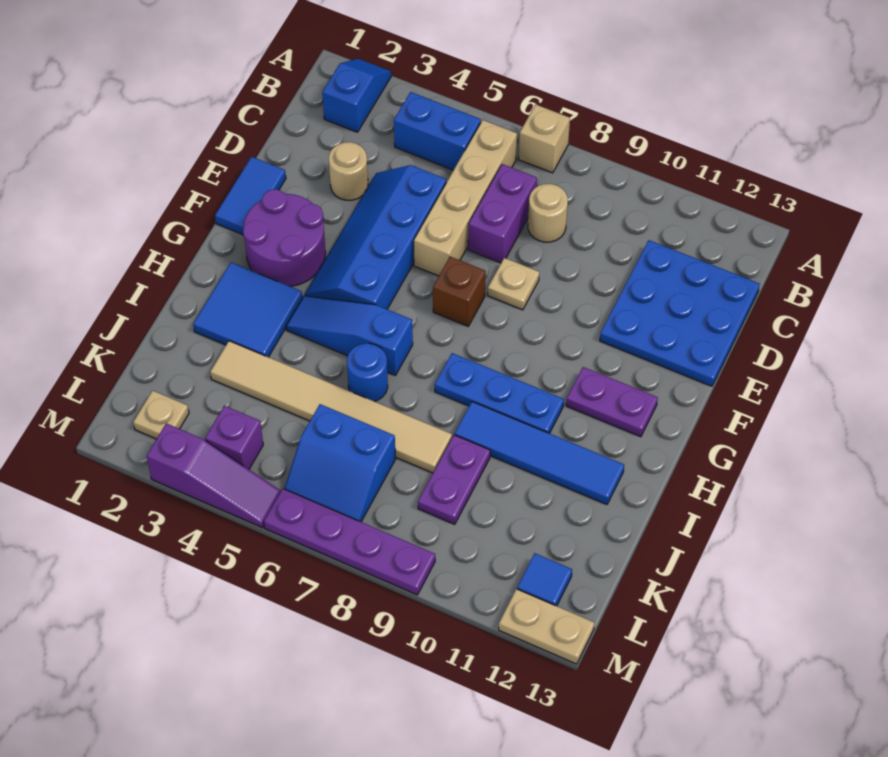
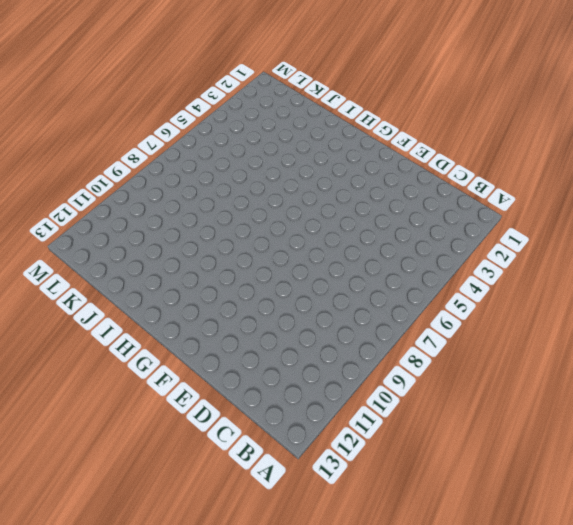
none -> blue 1x2 slope [322,59,391,132]
none -> tan 1x1 brick [519,105,570,173]
none -> blue 1x2 brick [394,92,481,170]

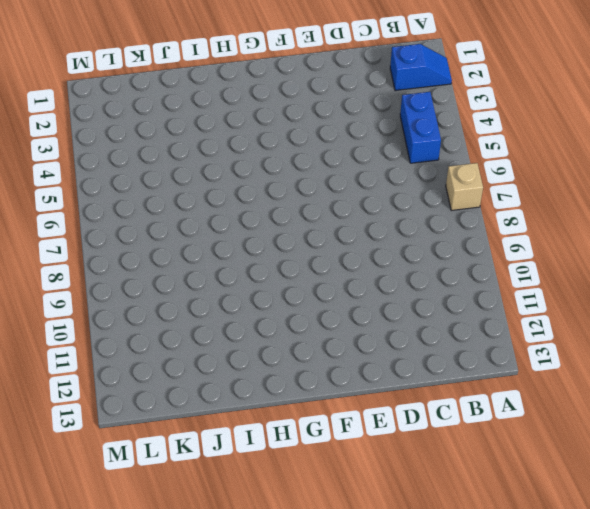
none -> tan 1x4 brick [414,120,517,276]
none -> purple 1x2 brick [468,164,537,263]
none -> tan 1x1 round brick [528,184,568,242]

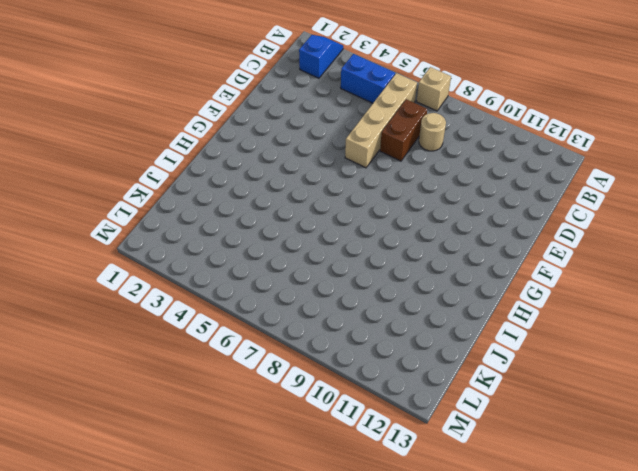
brown 1x2 brick [380,99,427,161] -> purple 1x2 brick [468,164,537,263]
none -> blue 3x3 plate [600,240,760,386]
none -> tan 1x1 round brick [329,142,368,200]
none -> blue 2x4 slope [305,165,446,309]

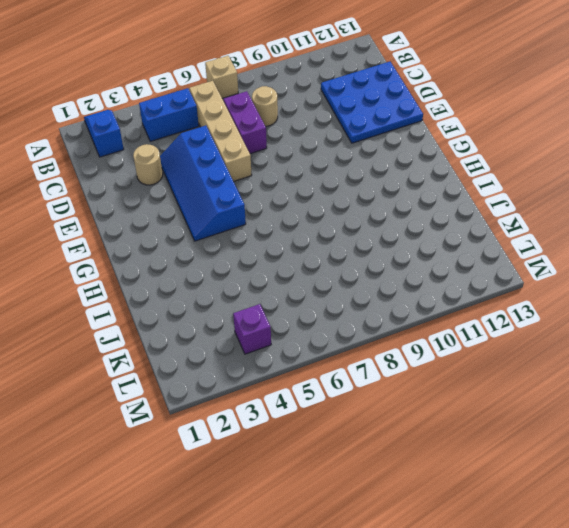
none -> blue 1x2 tile [215,157,286,235]
none -> tan 1x1 plate [488,258,539,310]
none -> purple 2x2 round brick [243,189,326,286]

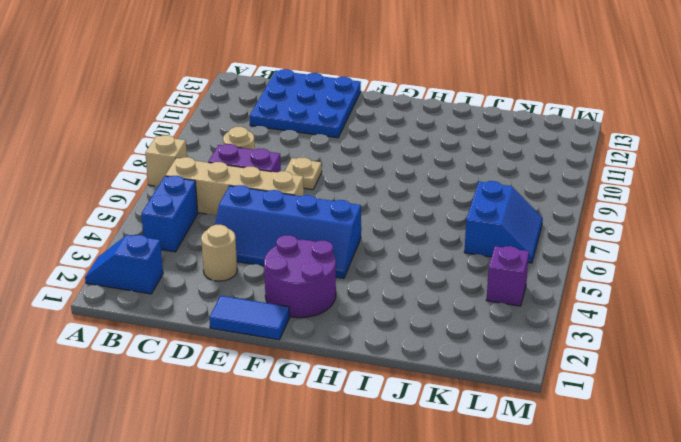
none -> brown 1x1 brick [433,257,486,326]
none -> purple 1x2 plate [566,367,658,437]
none -> blue 2x2 tile [193,262,302,357]

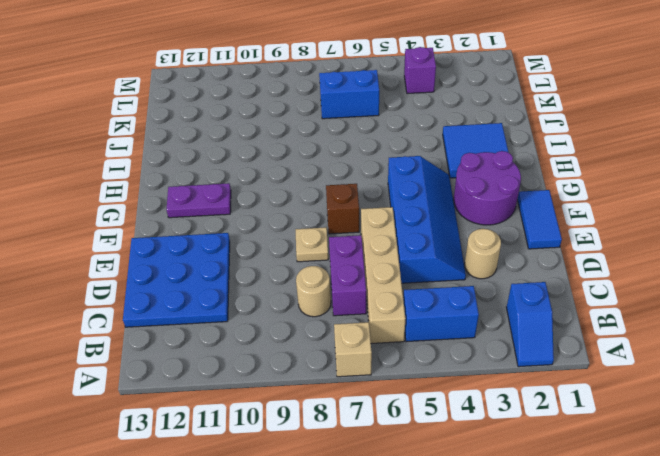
none -> blue 1x3 slope [286,296,413,376]
none -> blue 1x3 plate [435,353,564,433]
none -> blue 1x1 round brick [347,343,388,401]

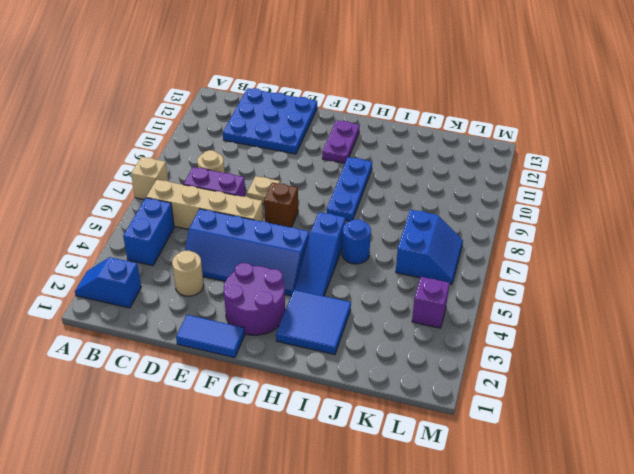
none -> blue 1x4 tile [455,402,624,504]
none -> tan 1x6 tile [210,341,452,473]
none -> purple 1x2 plate [418,435,490,524]

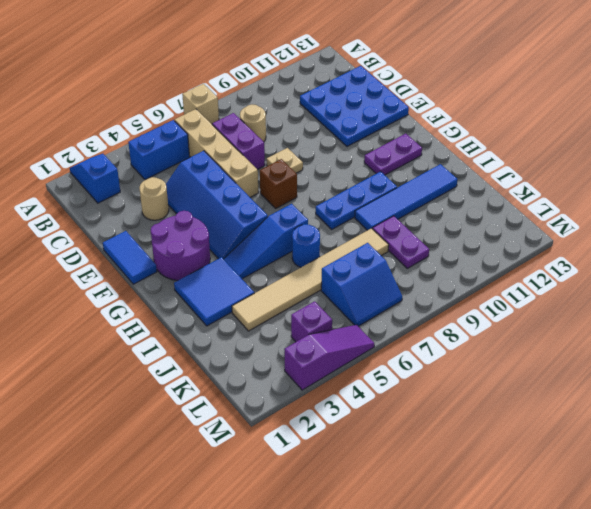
none -> tan 1x1 plate [133,391,189,439]
none -> blue 1x1 tile [517,553,572,606]
none -> purple 1x4 plate [264,489,435,595]

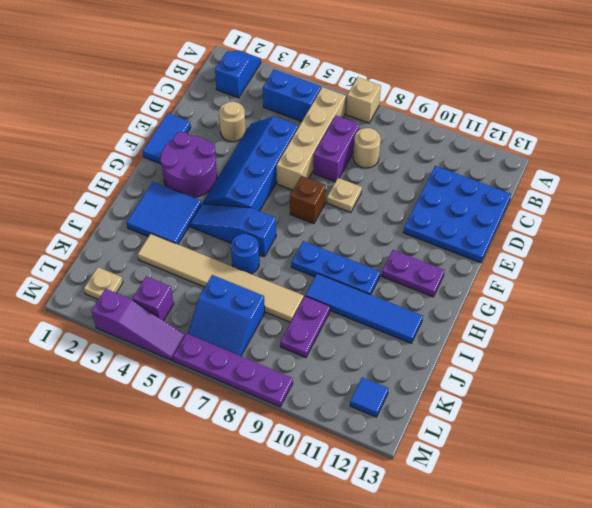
none -> tan 1x2 plate [499,589,595,664]

